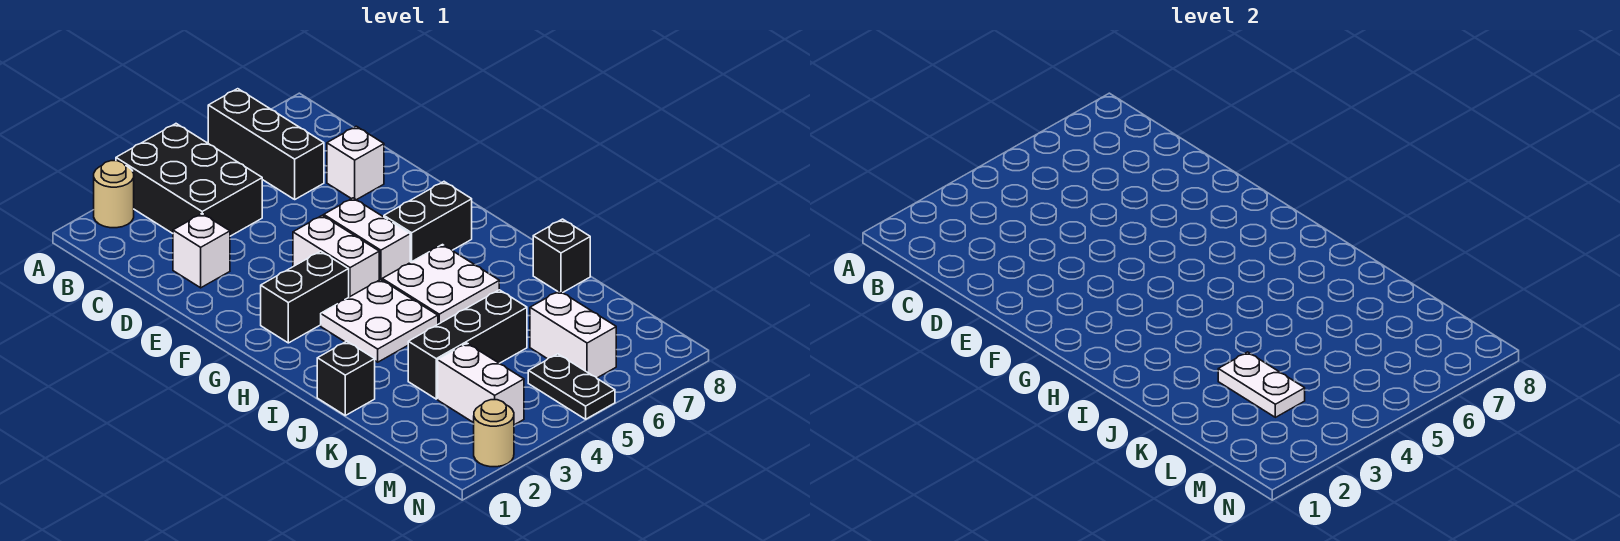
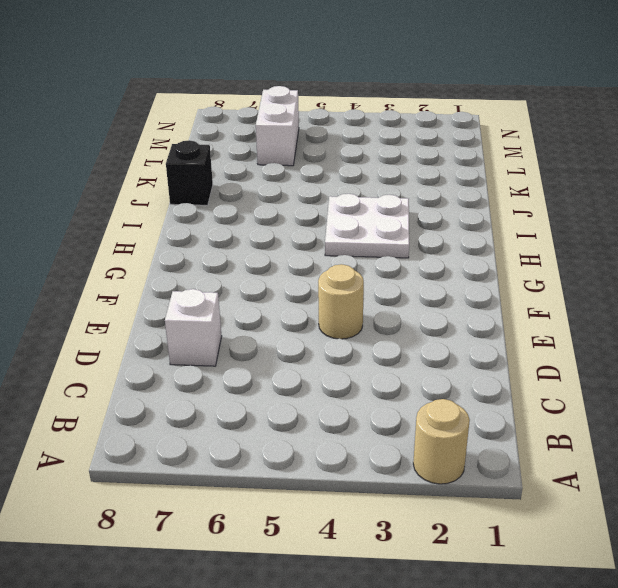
tan 1x1 round brick [318,264,364,339] -> tan 1x1 round brick moved to [474,400,514,467]
none -> black 2x3 brick [116,124,262,236]
none -> black 1x3 brick [208,89,324,199]
none -> white 1x1 brick [173,214,230,288]

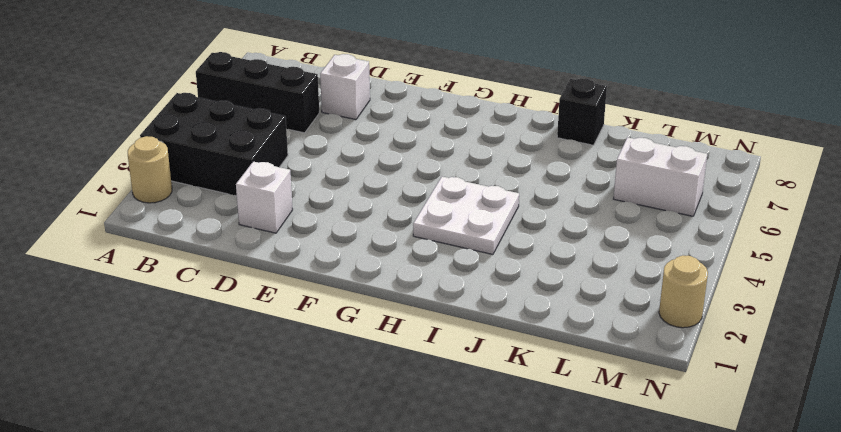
none -> white 1x2 brick [293,215,379,297]
none -> white 1x2 brick [324,198,410,280]
none -> black 1x2 brick [261,251,349,343]

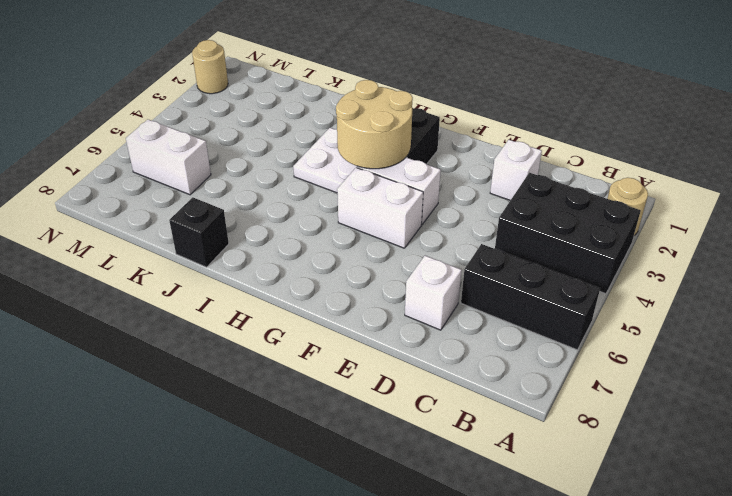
tan 2x2 round brick [336,80,413,169] -> none
none -> black 1x2 brick [384,182,472,262]
none -> white 2x2 plate [382,245,499,324]
none -> black 1x1 brick [317,341,375,415]

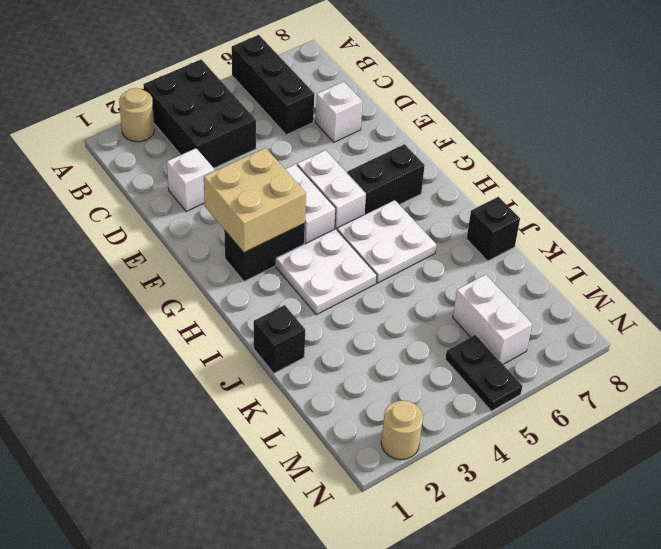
tan 2x2 brick [204,148,306,253] -> none
none -> black 1x3 brick [408,290,527,399]
none -> white 1x2 brick [438,343,524,425]
none -> white 1x2 plate [1218,352,1305,417]

